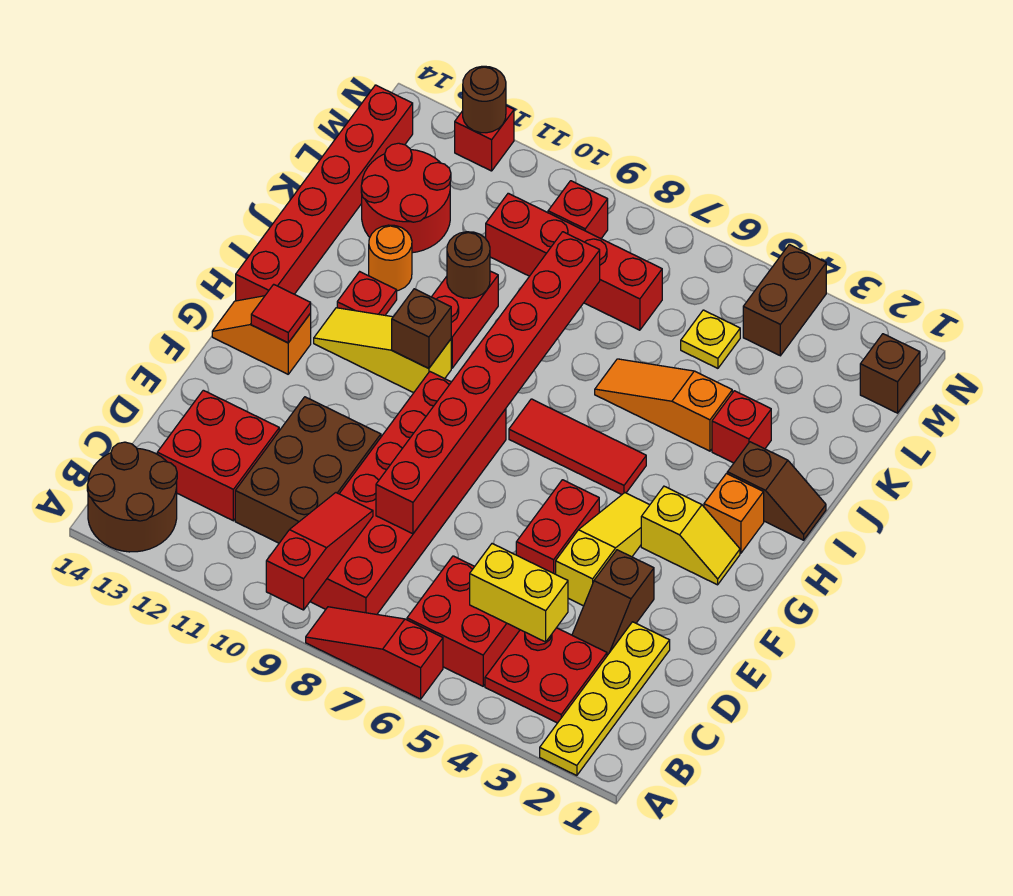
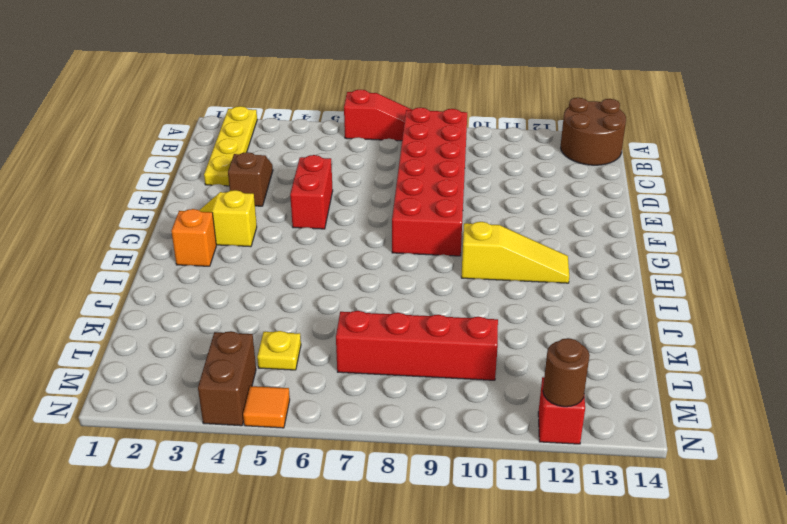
orange 1x1 tile [243,386,290,428] -> none
none -> red 2x2 plate [485,628,607,723]
none -> red 2x2 brick [407,556,520,686]
none -> brown 2x3 brick [235,397,381,543]
none -> red 2x2 brick [157,390,279,521]

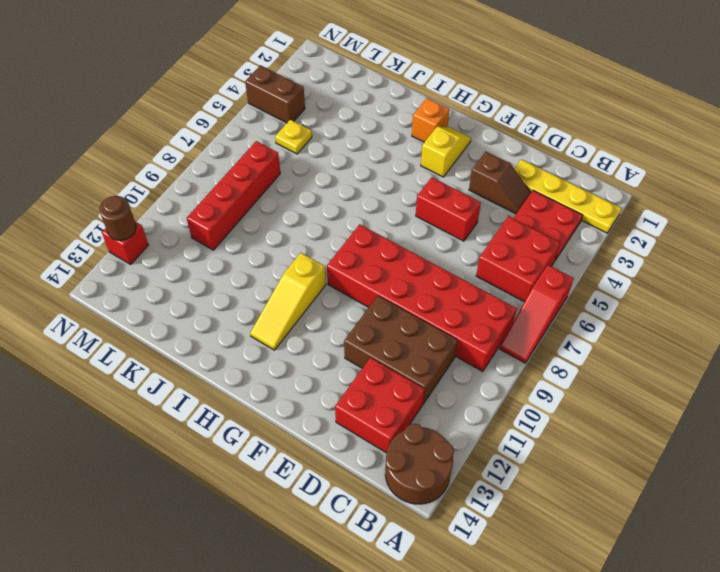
none -> yellow 1x3 slope [556,493,649,606]
none -> orange 1x2 slope [212,296,311,374]
none -> red 1x3 tile [509,399,646,495]
none -> red 1x6 brick [236,85,413,301]

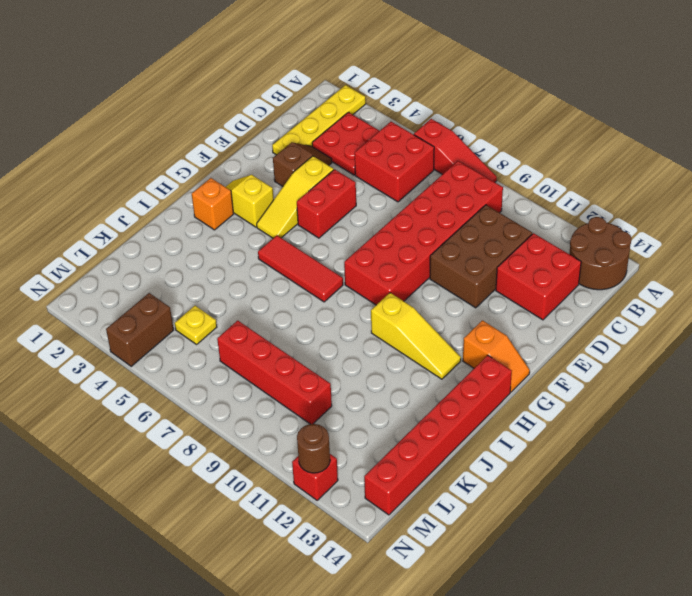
none -> brown 1x2 slope [727,442,826,540]
none -> red 1x2 brick [432,271,498,368]
none -> red 1x1 plate [337,272,397,315]
none -> red 1x1 brick [712,391,771,463]

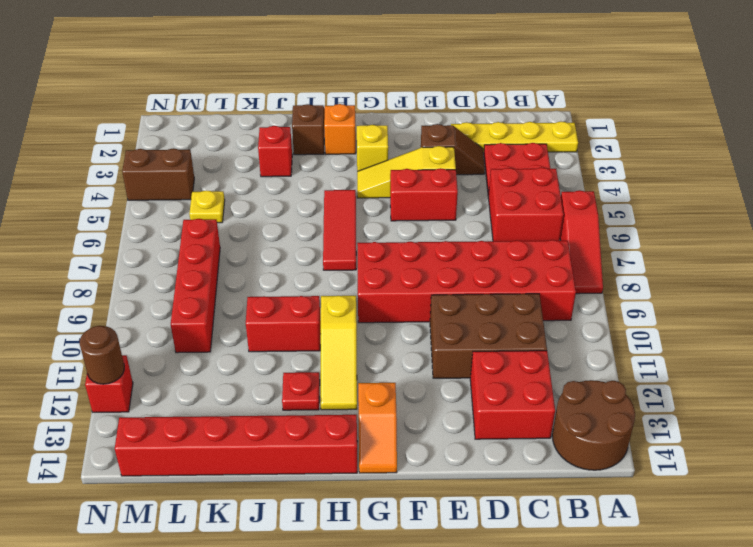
none -> orange 1x3 slope [595,359,732,451]
none -> orange 1x1 round brick [369,225,412,291]
none -> red 2x2 round brick [361,143,451,253]
none -> brown 1x1 brick [860,334,920,413]

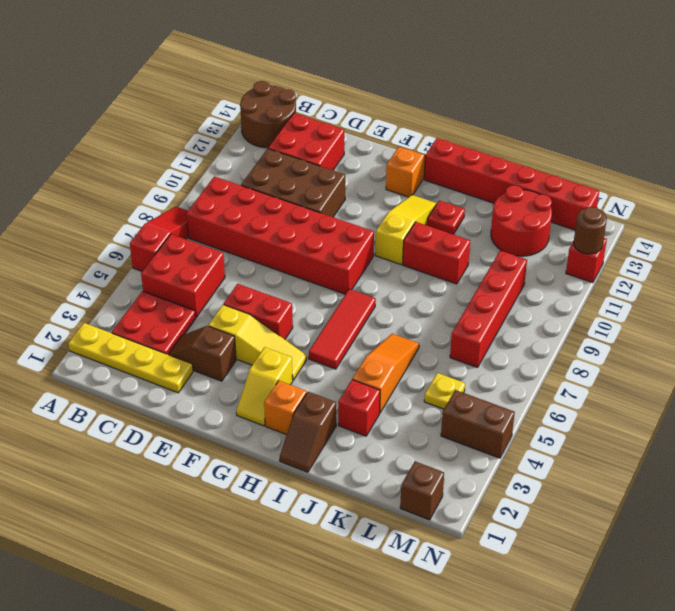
none -> orange 1x1 round brick [369,225,412,291]
none -> red 1x1 brick [548,181,608,238]
none -> red 1x3 slope [266,493,373,610]
none -> yellow 1x2 brick [470,544,568,642]

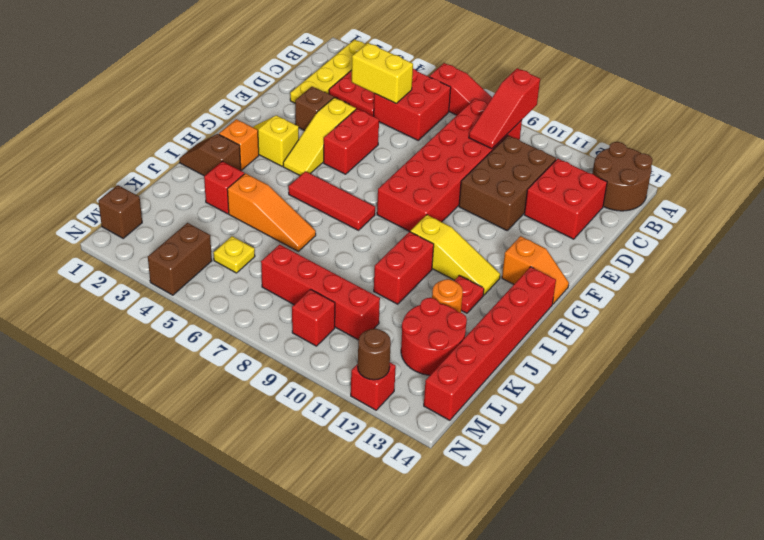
none -> red 1x8 brick [376,232,600,534]
none -> red 1x1 tile [251,284,311,343]
none -> brown 1x1 brick [392,289,451,368]
none -> brown 1x1 round brick [447,232,490,298]

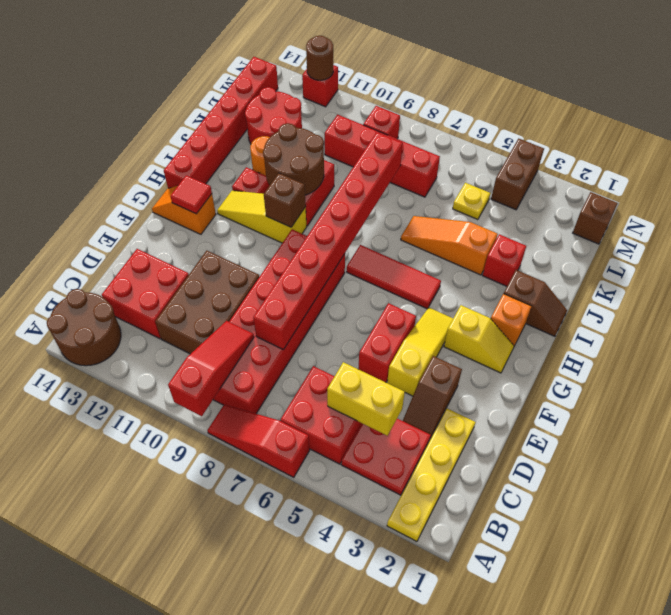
brown 2x2 round brick [263,123,324,195] -> brown 1x1 round brick [447,232,490,298]

